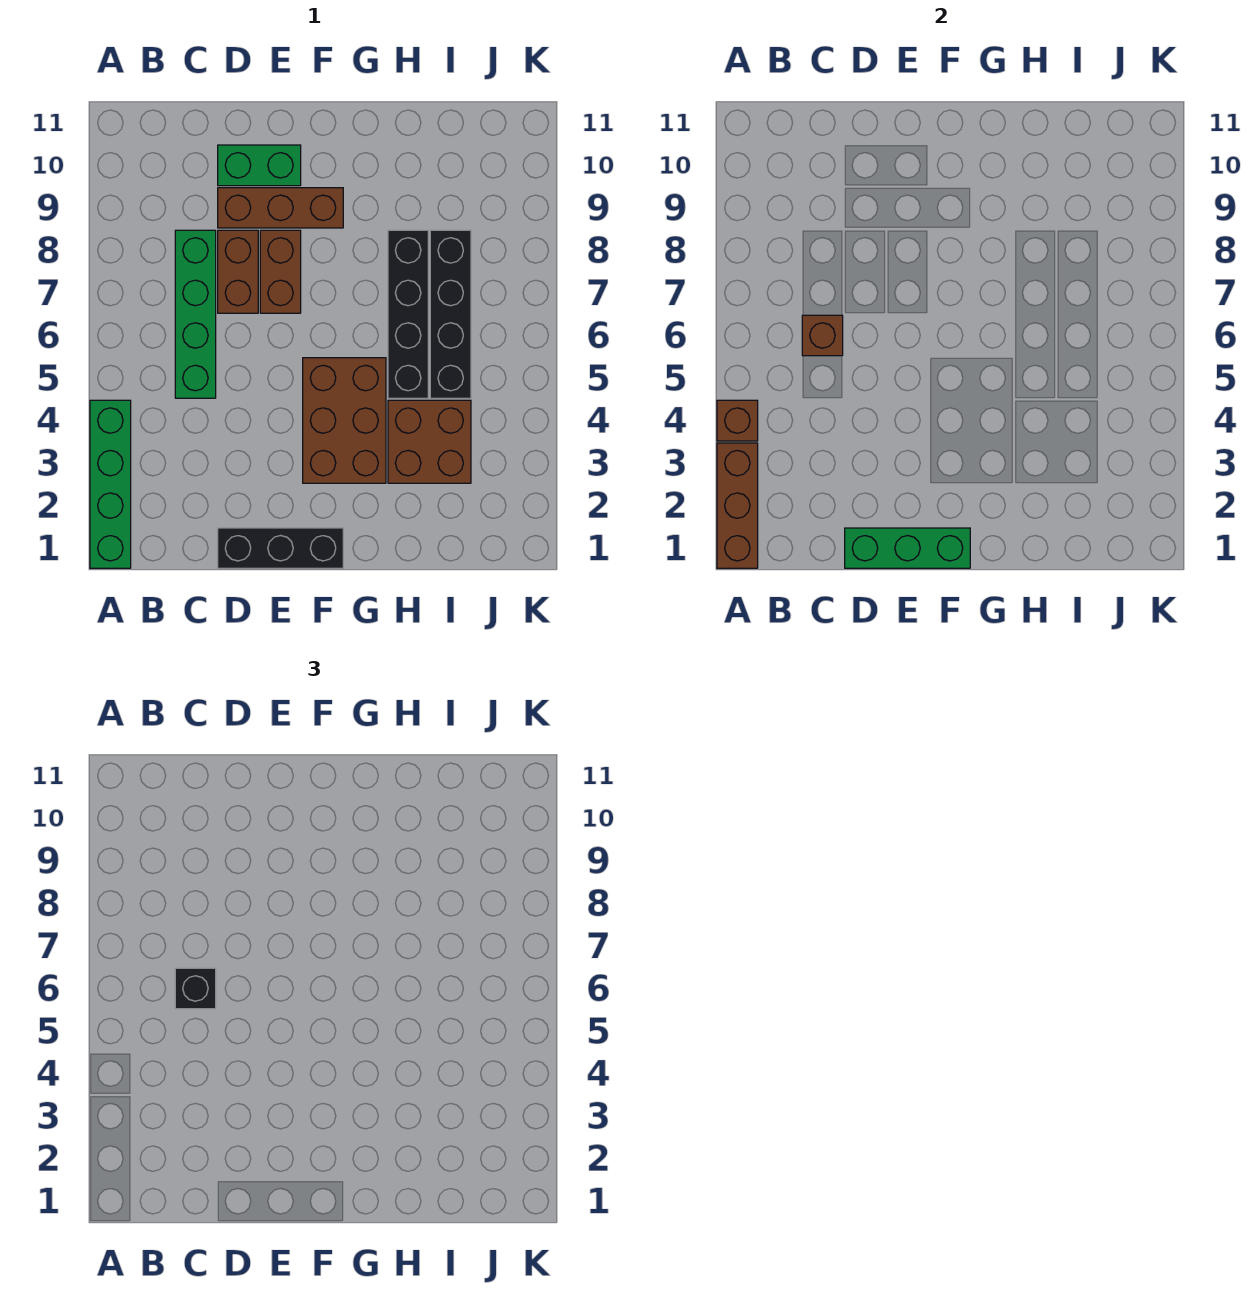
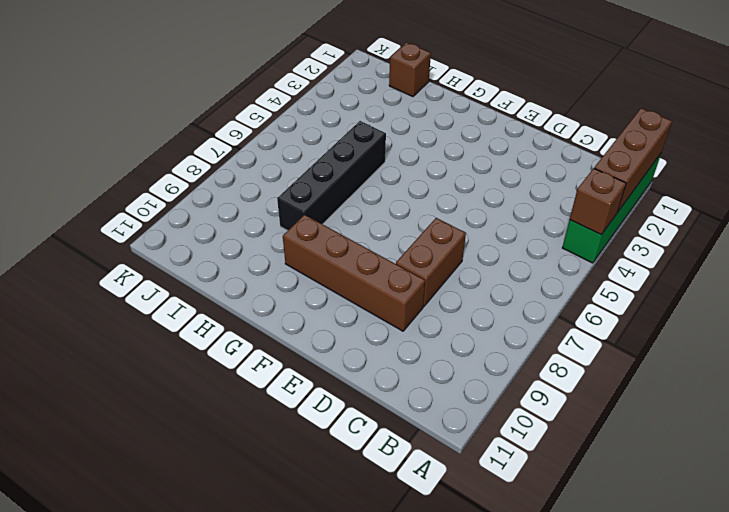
brown 1x4 brick [283,215,425,331] -> brown 1x3 brick [218,188,343,228]
brown 1x1 brick [389,42,431,97] -> brown 1x1 brick moved to [802,315,843,356]
none -> green 1x4 brick [175,230,216,398]
none -> black 1x3 brick [218,528,343,568]
none -> green 1x2 brick [218,145,301,186]

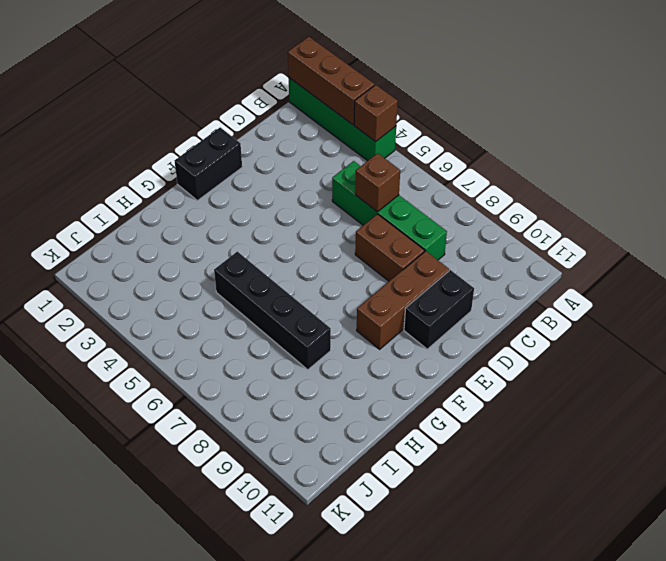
black 1x2 brick [404,270,474,349] -> green 1x2 brick [218,145,301,186]
black 1x2 brick [175,127,242,201] -> black 1x3 brick [218,528,343,568]
none -> brown 1x2 brick [260,230,301,313]
none -> brown 2x3 brick [303,358,386,483]
none -> brown 2x2 brick [388,400,471,483]

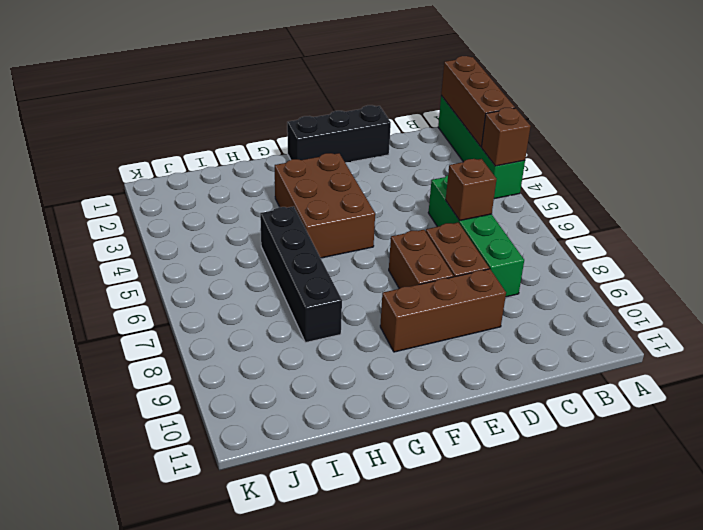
none -> green 1x2 brick [218,145,301,186]
none -> brown 2x2 brick [388,400,471,483]
none -> black 1x4 brick [430,230,471,398]

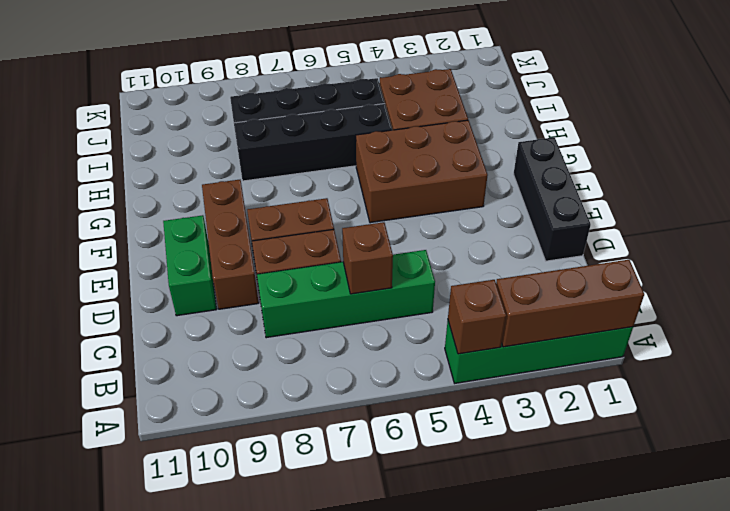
none -> green 1x3 brick [845,528,970,568]
none -> black 1x1 brick [175,968,216,1009]

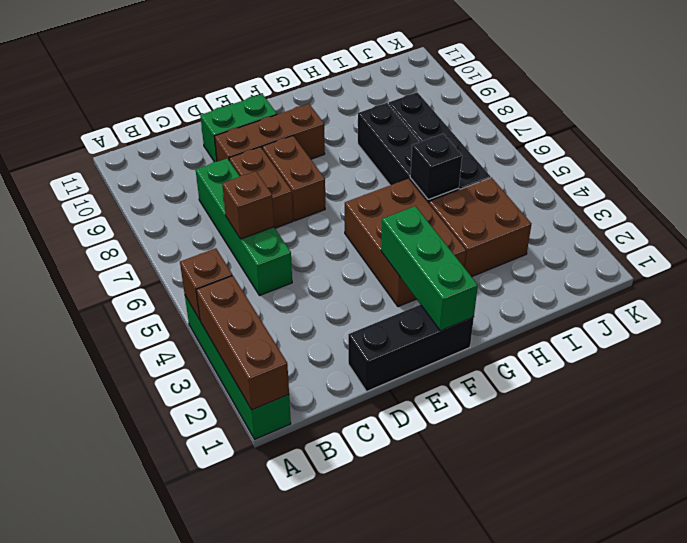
green 1x3 brick [381,206,478,331] -> green 1x3 brick turned to [845,528,970,568]
black 1x1 brick [410,134,462,200] -> black 1x1 brick moved to [175,968,216,1009]

